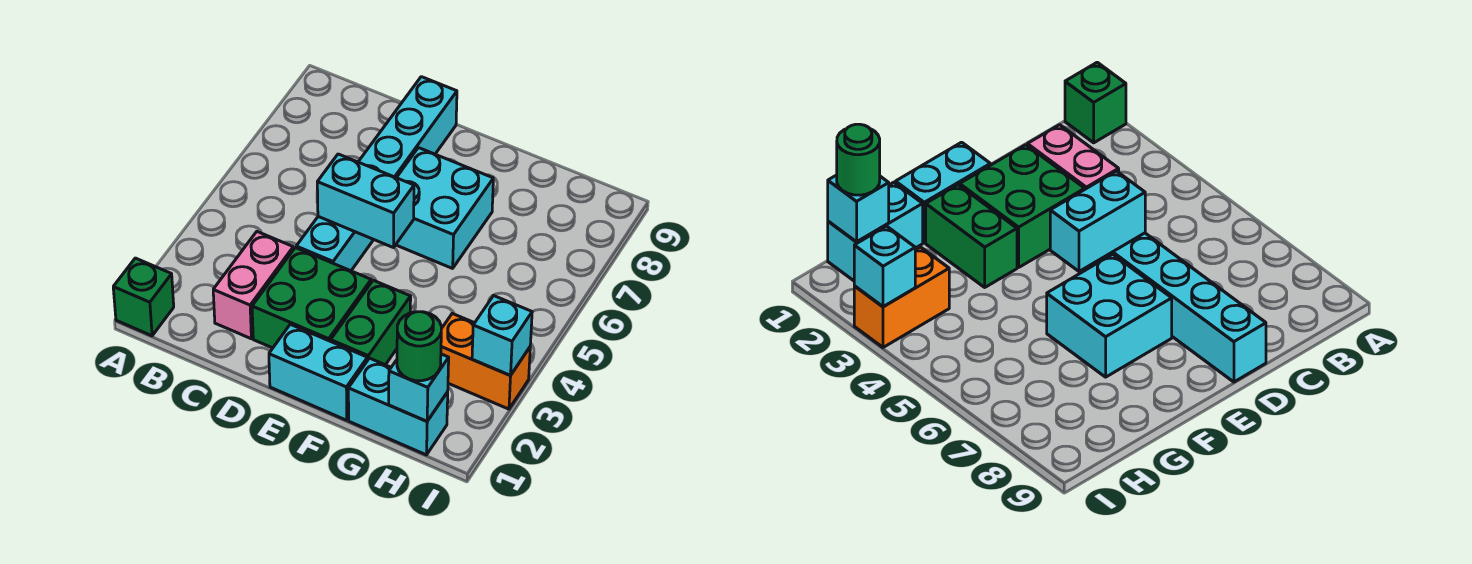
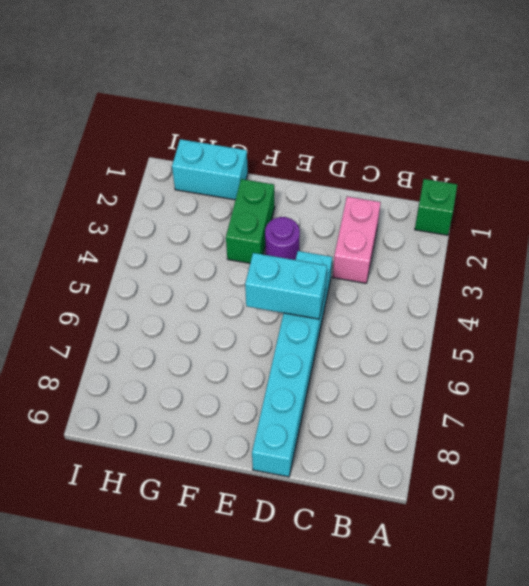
purple 1x1 round brick [265,217,300,260] -> green 2x2 brick [252,248,371,348]
none -> cyan 1x2 brick [269,324,367,420]
none -> cyan 2x2 brick [396,148,493,268]
none -> orange 1x2 brick [441,314,530,409]

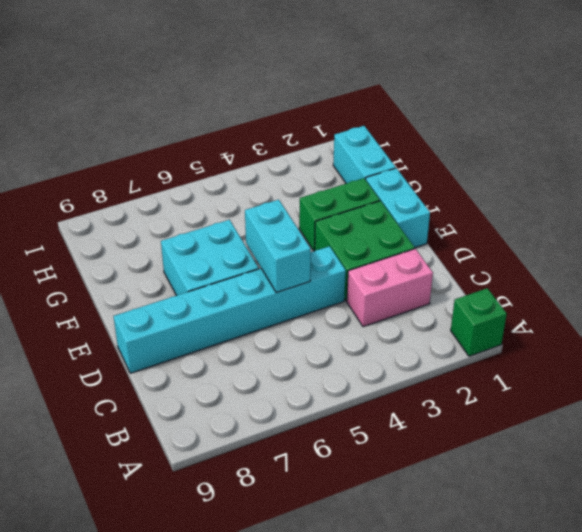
none -> orange 1x2 brick [441,314,530,409]
none -> cyan 1x1 brick [389,354,449,421]
none -> cyan 1x1 brick [472,296,532,376]

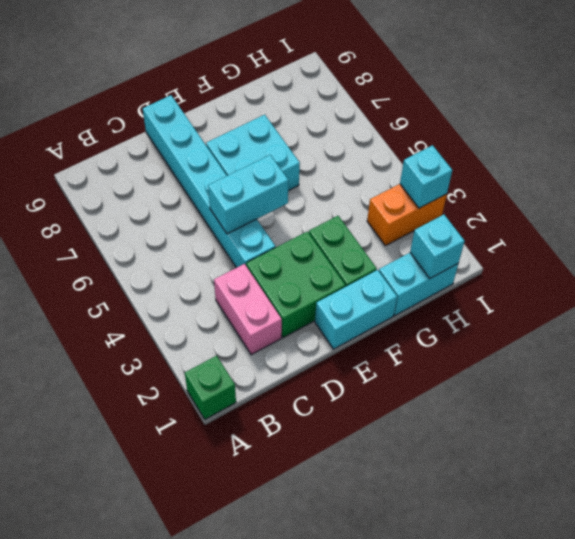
none -> green 1x1 round brick [397,312,442,381]

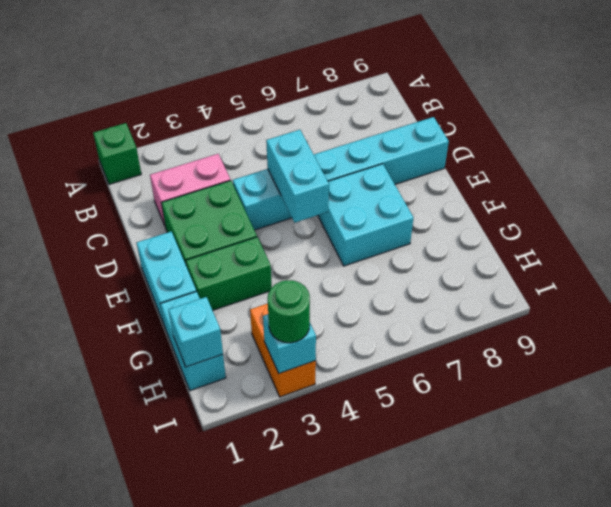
green 1x1 round brick [268,280,310,343] -> green 1x1 round brick moved to [397,312,442,381]

